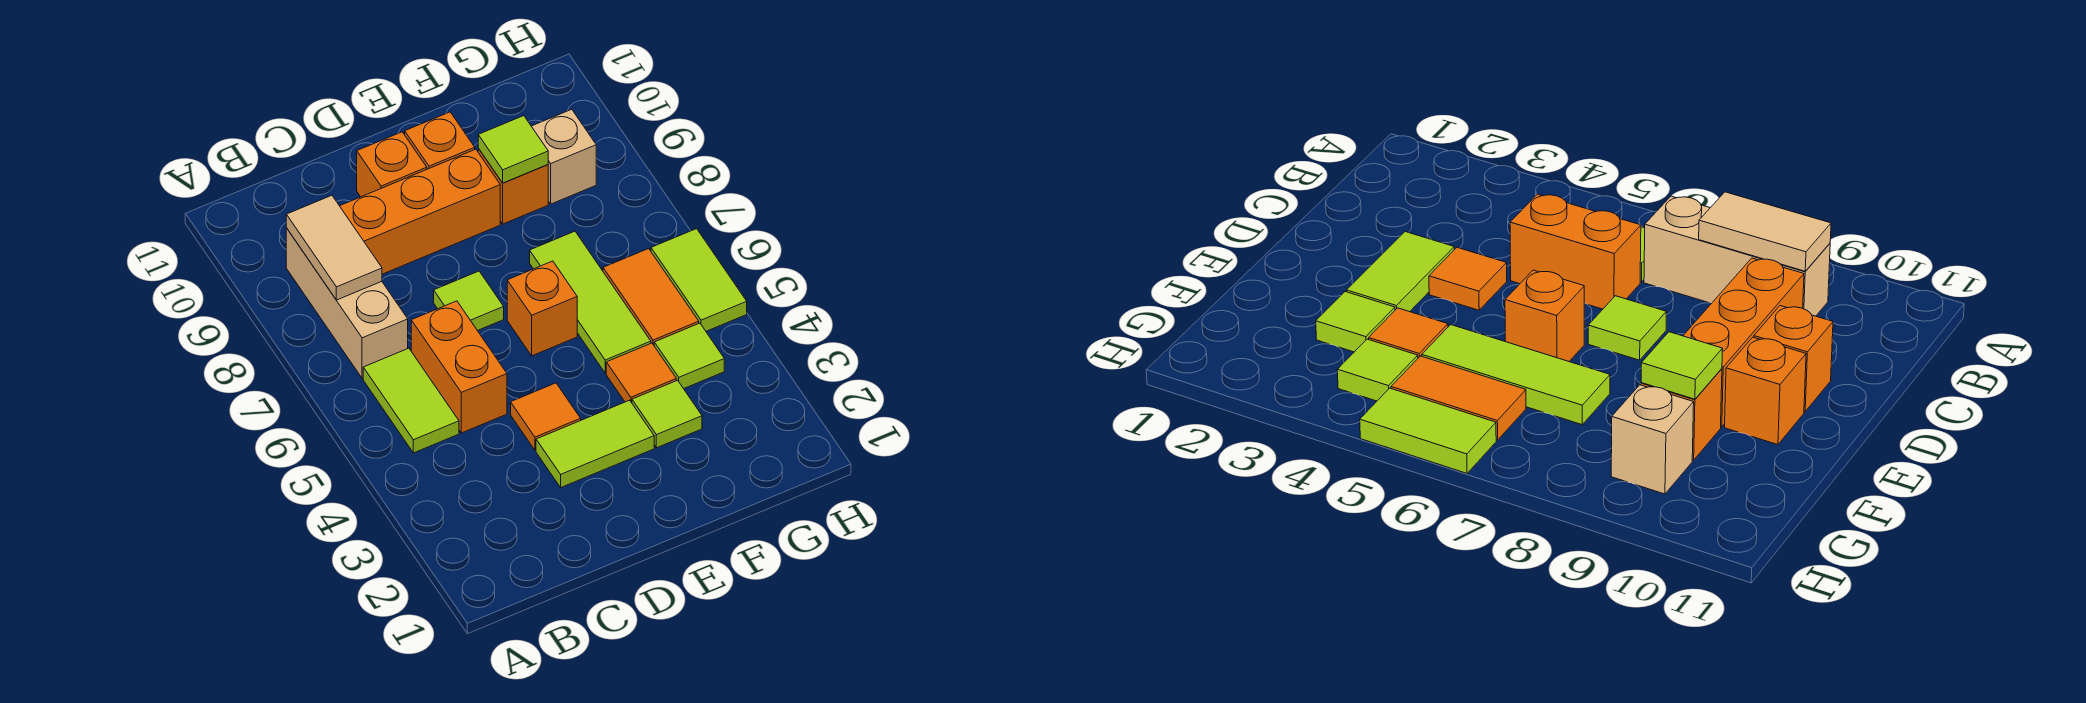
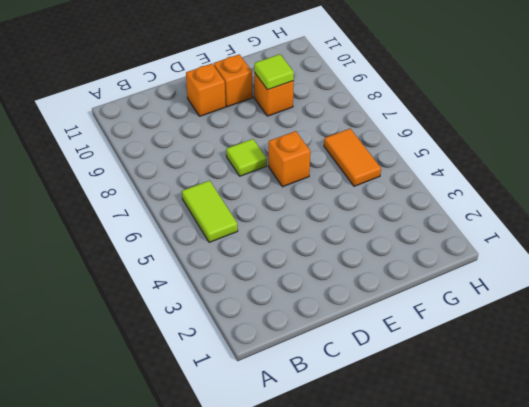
none -> tan 1x3 brick [286,228,408,378]
none -> orange 1x2 brick [411,301,507,433]
none -> orange 1x3 brick [340,149,500,274]

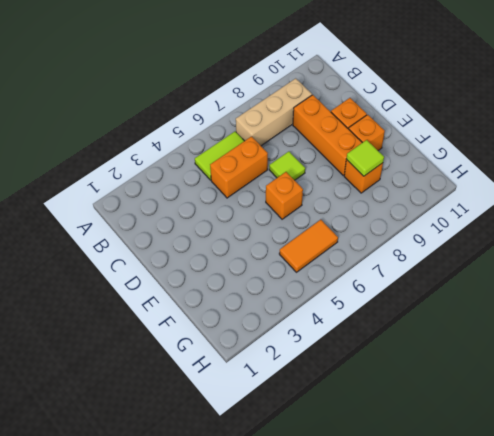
none -> lime 1x2 tile [536,400,654,487]
none -> orange 1x1 tile [511,383,581,450]
none -> lime 1x1 tile [632,380,702,448]

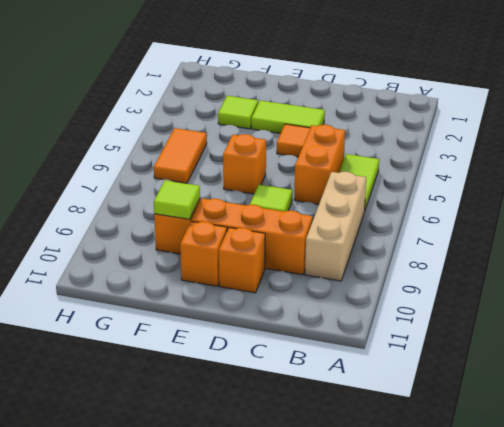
none -> orange 1x1 tile [606,343,676,403]
none -> lime 1x3 tile [530,231,651,373]
none -> lime 1x1 tile [654,323,724,389]

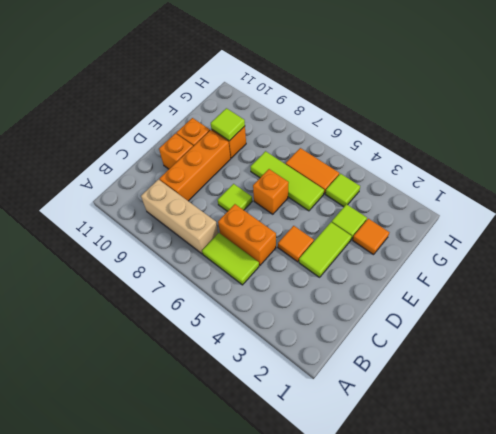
orange 1x1 tile [353,219,389,255] -> orange 1x1 tile moved to [606,343,676,403]
none -> tan 1x1 brick [531,109,596,204]
none -> lime 1x2 tile [651,229,747,331]
none -> tan 1x2 tile [286,195,382,300]

